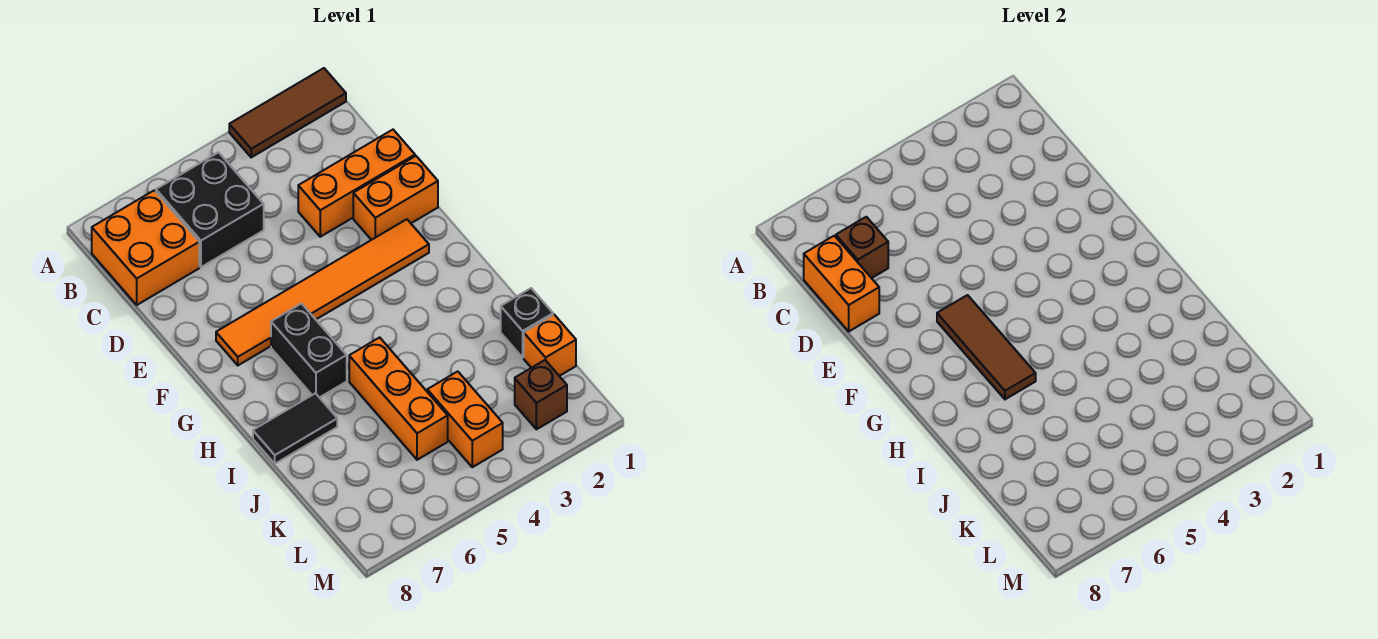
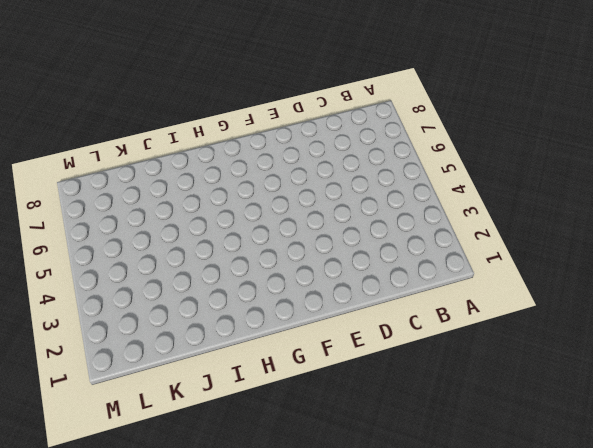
none -> brown 1x3 tile [229,68,346,157]
none -> black 2x2 brick [156,152,264,267]
none -> orange 2x2 brick [92,190,199,305]

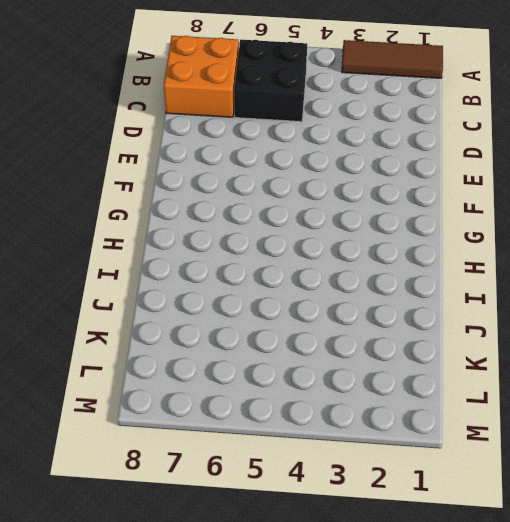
none -> orange 1x3 brick [298,130,415,237]
none -> orange 1x2 brick [353,156,438,240]
none -> orange 1x6 tile [216,219,429,365]

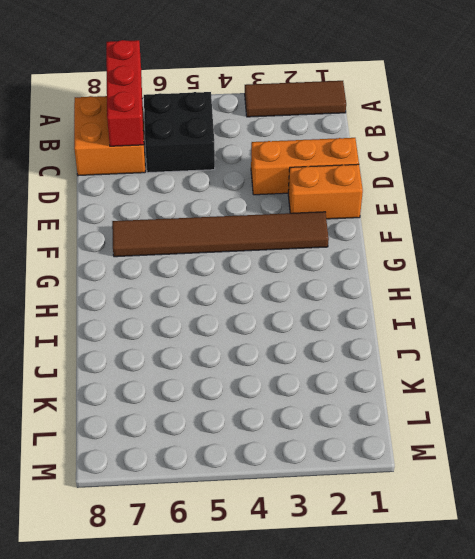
red 1x3 brick [106,40,144,146] -> brown 1x1 brick [836,217,888,278]
brown 1x6 tile [112,212,329,257] -> orange 1x6 tile [216,219,429,365]
none -> black 1x2 brick [271,304,347,398]
none -> orange 1x3 brick [349,337,448,460]
none -> black 1x2 tile [253,393,337,464]

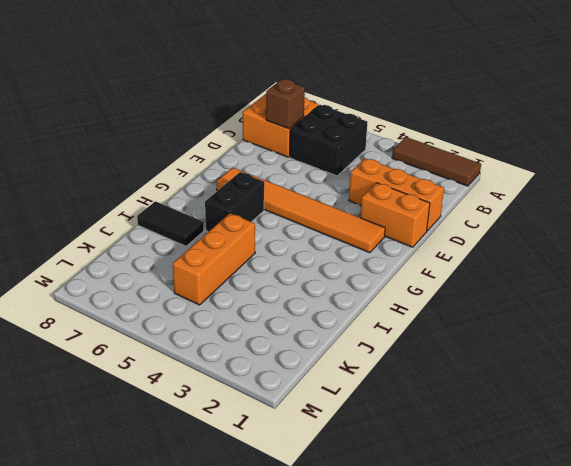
none -> black 1x1 brick [501,288,553,357]
none -> orange 1x1 brick [524,315,576,376]
none -> orange 1x2 brick [427,371,503,467]

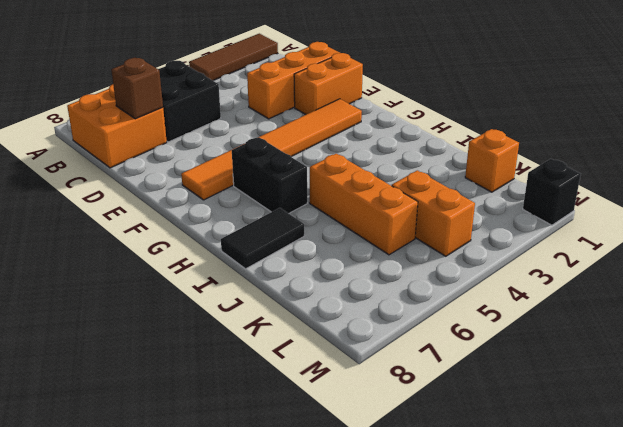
black 1x1 brick [523,159,581,225] -> black 1x1 brick moved to [501,288,553,357]
none -> brown 1x1 brick [515,360,567,429]
none -> orange 1x2 brick [804,236,879,331]
none -> brown 1x3 tile [937,295,1036,399]

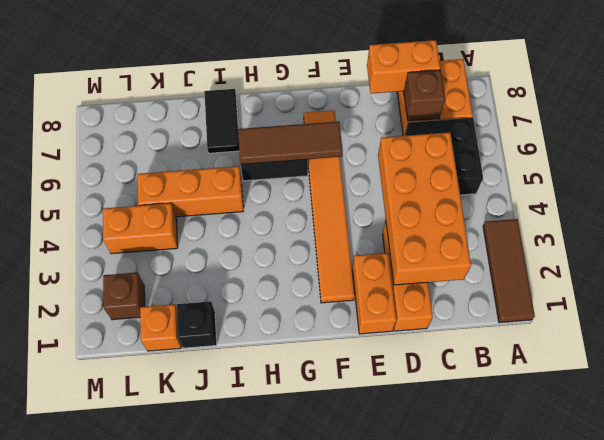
orange 2x4 brick [378,132,471,285] -> none

